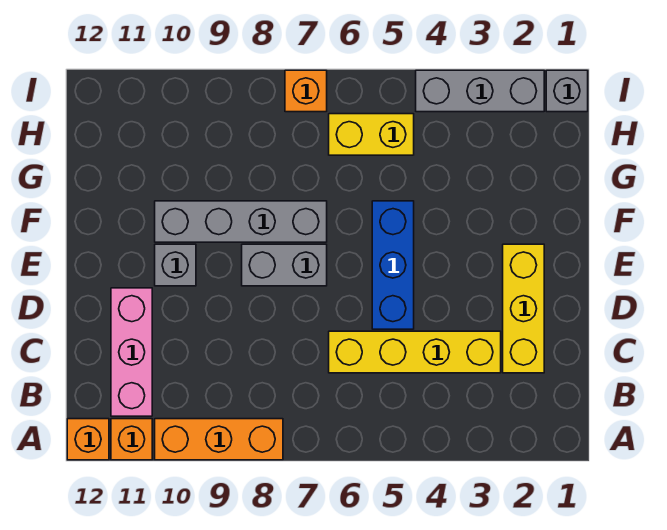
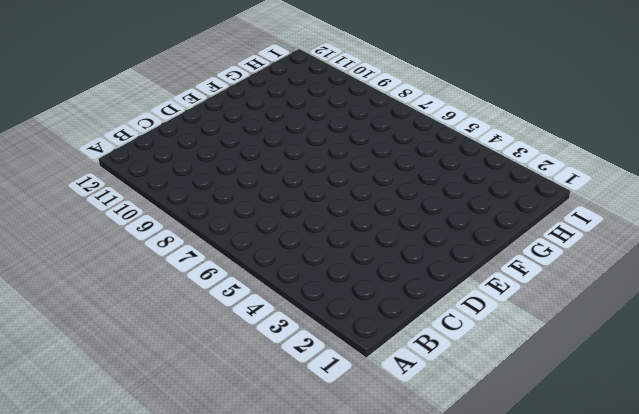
none -> orange 1x3 brick [155,419,283,460]
none -> orange 1x1 brick [111,419,152,460]
none -> orange 1x1 brick [67,419,109,460]

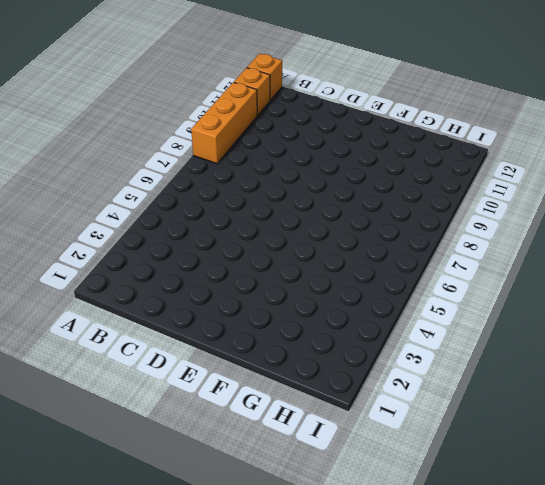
none -> pink 1x3 brick [111,288,152,416]
none -> yellow 1x3 brick [503,244,544,373]
none -> yellow 1x4 brick [329,331,501,373]

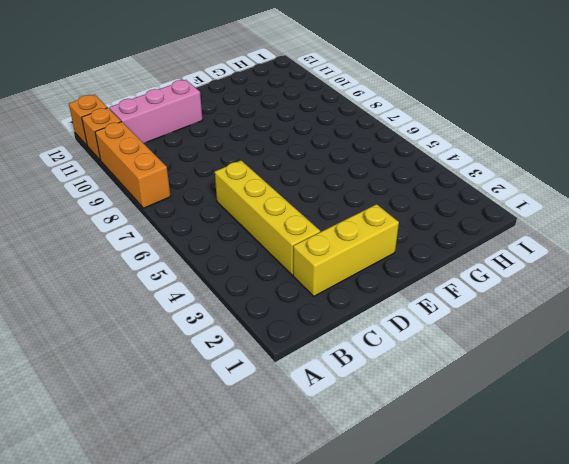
none -> blue 1x3 brick [372,201,414,329]
none -> grey 1x2 brick [242,244,327,286]
none -> grey 1x1 brick [155,244,196,286]

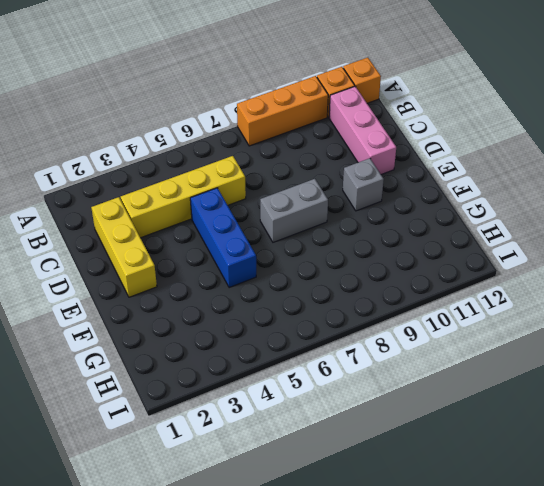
none -> grey 1x4 brick [155,201,327,242]
none -> yellow 1x2 brick [329,114,414,155]
none -> grey 1x1 brick [546,70,588,112]

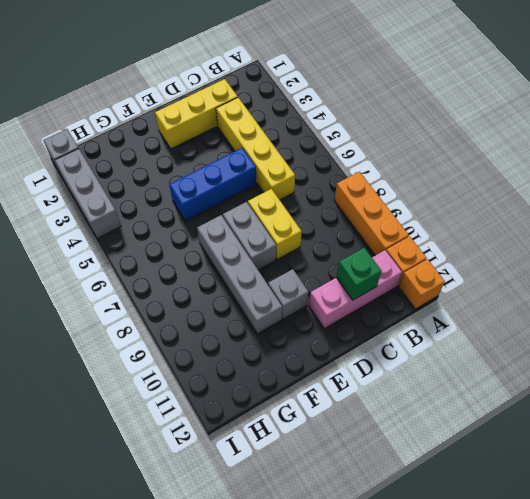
green 1x1 brick [336,248,381,300] -> none
yellow 1x2 brick [248,189,302,259] -> yellow 1x2 brick moved to [329,114,414,155]
none -> orange 1x1 brick [285,70,327,112]

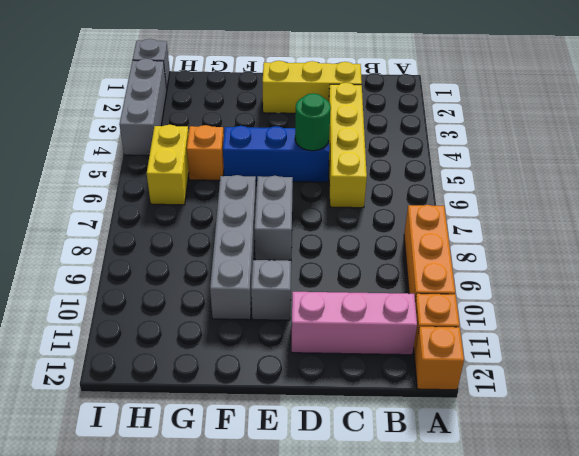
green 1x1 round brick [295,93,331,151] -> none
orange 1x1 brick [187,125,224,180] -> orange 1x1 brick moved to [285,70,327,112]

